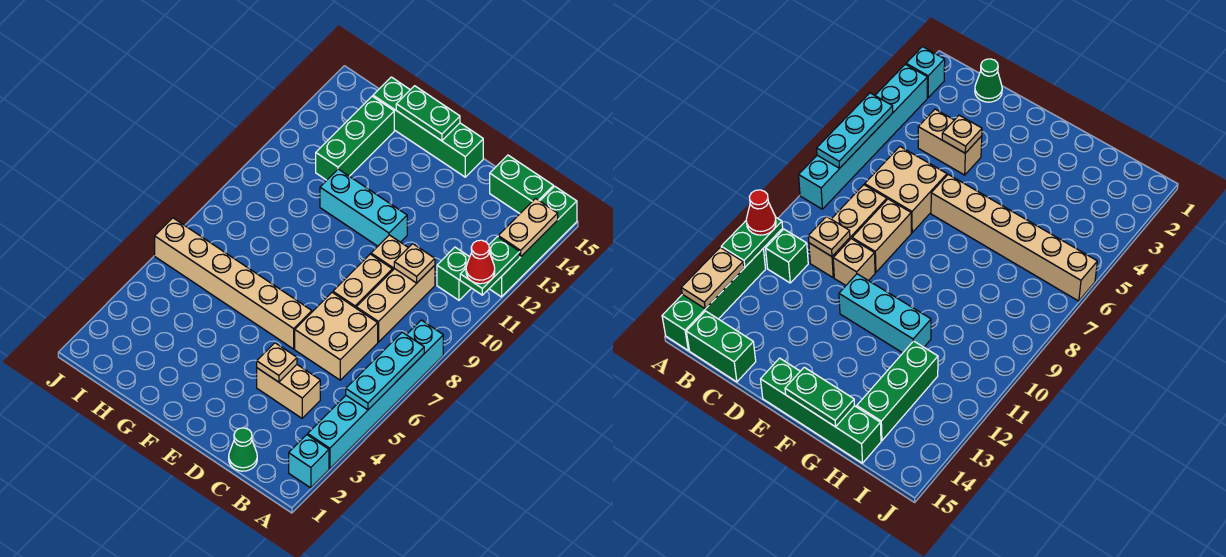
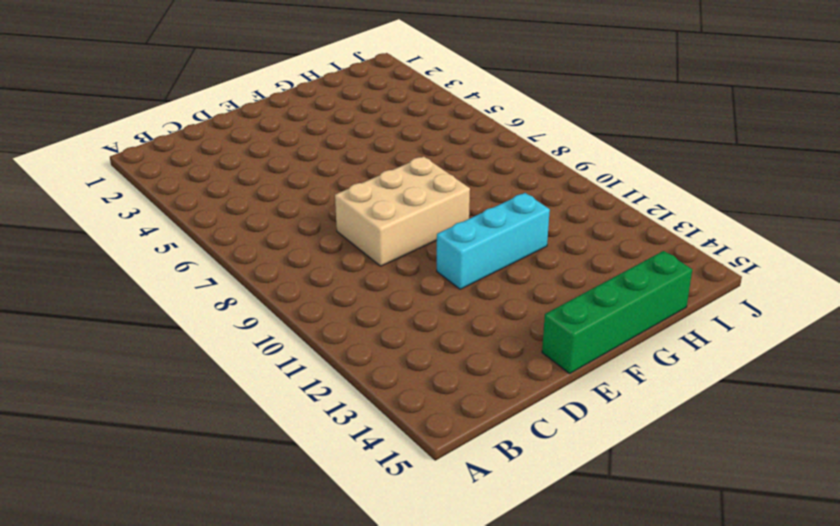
tan 2x3 brick [335,157,470,266] -> tan 1x2 brick [333,254,392,308]
none -> cyan 1x1 brick [289,435,329,488]
none -> cyan 1x6 brick [308,320,443,469]
none -> green 1x4 brick [489,186,577,297]

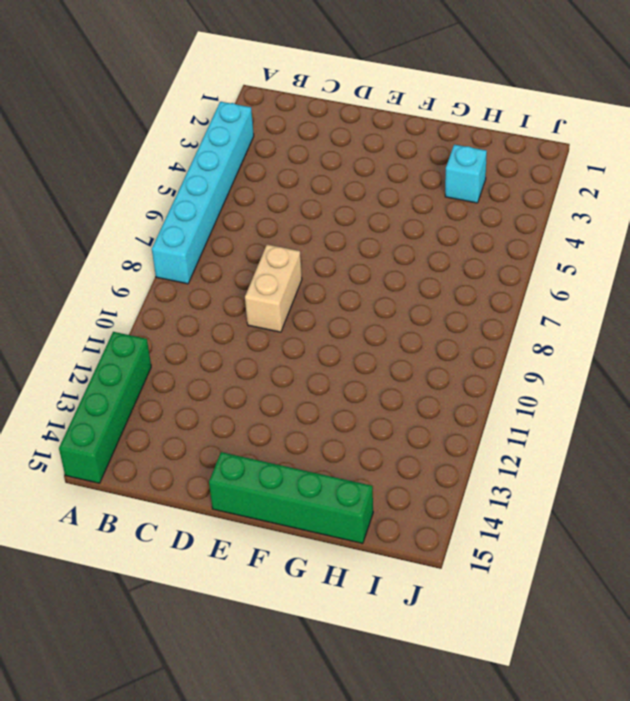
cyan 1x1 brick [445,145,487,203] -> cyan 1x1 brick moved to [289,435,329,488]
none -> green 1x1 brick [437,247,471,300]
none -> green 1x2 brick [490,155,554,214]
none -> green 1x1 cone [229,428,257,471]

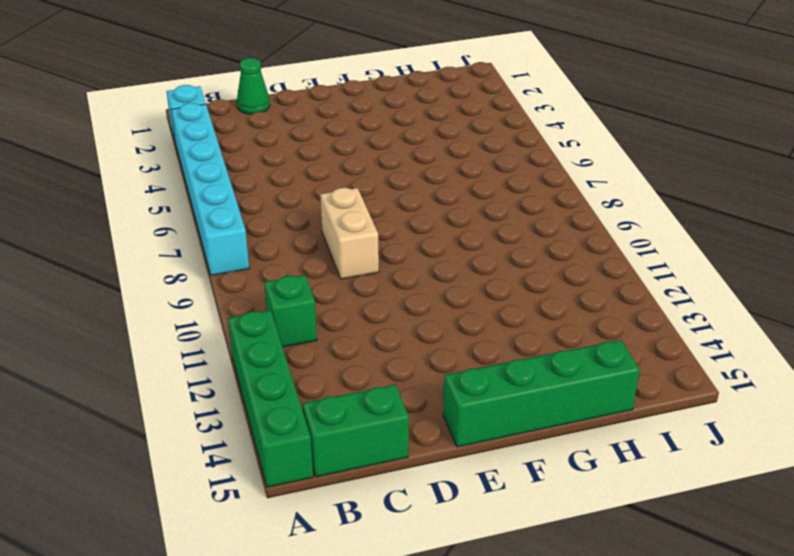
none -> tan 1x2 brick [257,365,320,418]
none -> tan 2x2 brick [295,292,378,380]
none -> tan 1x3 brick [356,265,435,342]

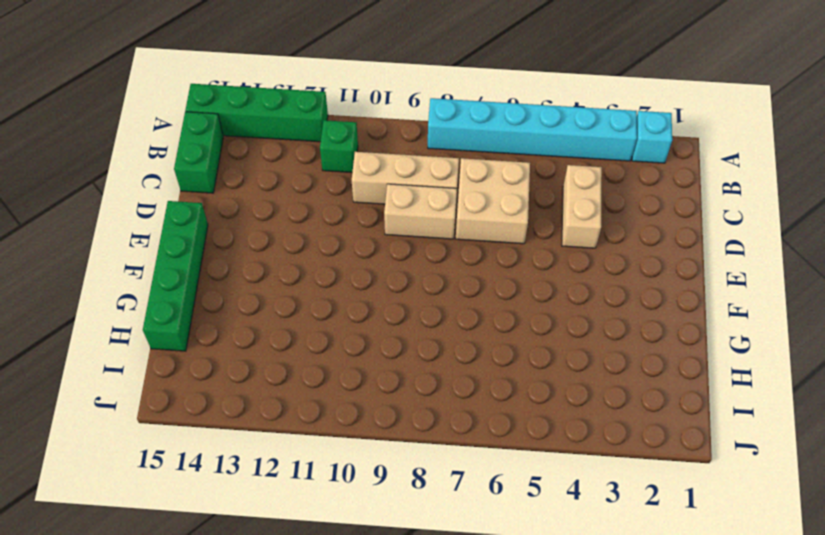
none -> green 1x1 cone [229,428,257,471]
none -> tan 1x1 brick [371,235,408,271]
none -> tan 1x6 brick [155,218,312,349]

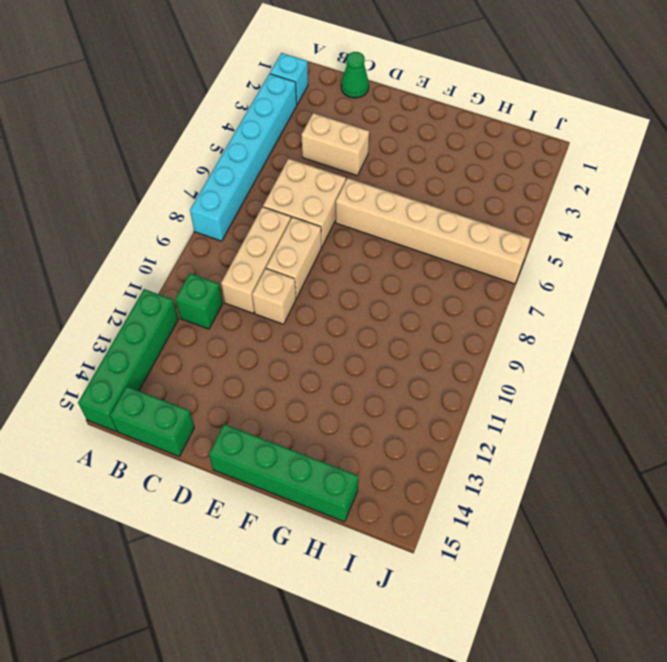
none -> cyan 1x3 brick [320,169,407,246]
none -> green 1x3 brick [316,96,394,180]
none -> cyan 1x3 plate [346,332,424,410]

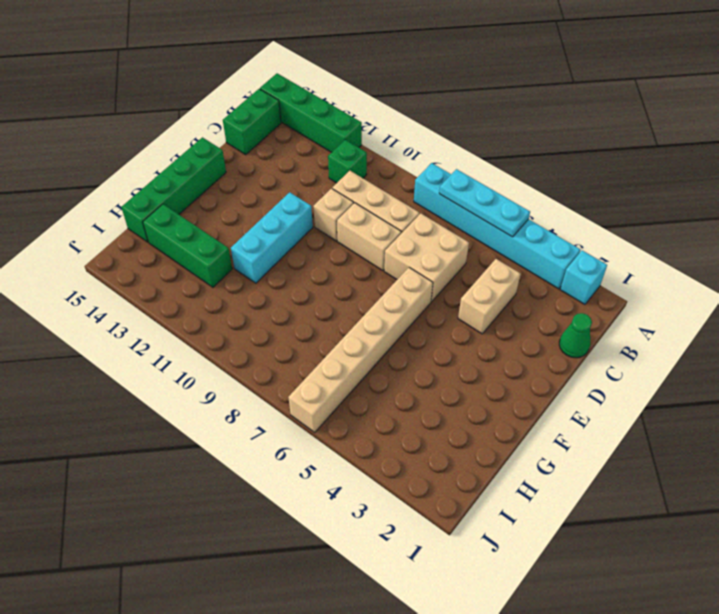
none -> green 1x2 plate [460,237,520,295]
none -> tan 1x2 plate [498,198,558,257]
none -> tan 1x1 plate [394,244,435,283]

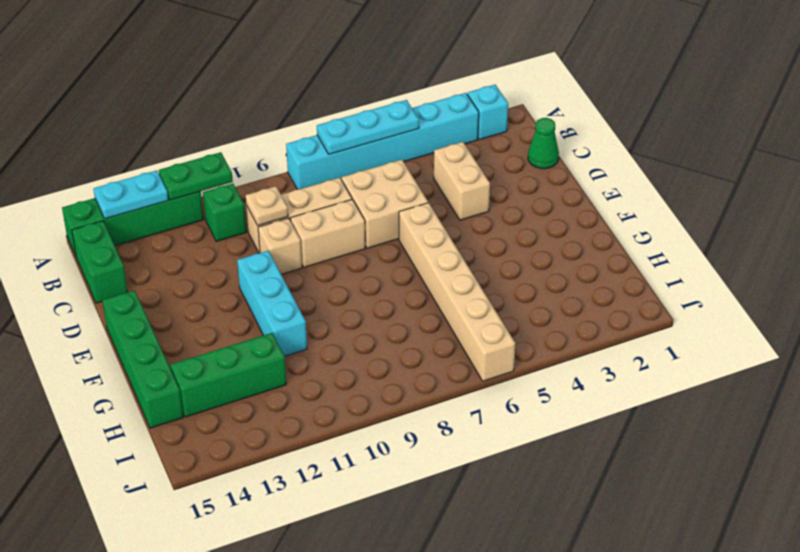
cyan 1x2 plate [93,170,168,219] -> tan 1x2 plate [498,198,558,257]
none -> tan 1x1 plate [257,343,297,382]
none -> green 1x2 plate [396,86,460,141]
none -> red 1x1 cone [466,240,495,284]

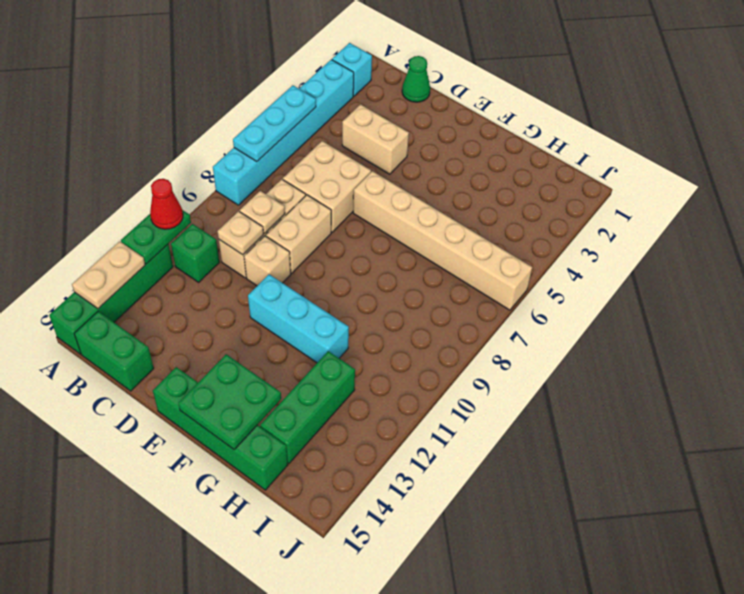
tan 1x1 plate [240,191,285,233] -> tan 1x1 plate moved to [257,343,297,382]
green 2x2 plate [178,354,281,449] -> green 1x2 plate [396,86,460,141]

